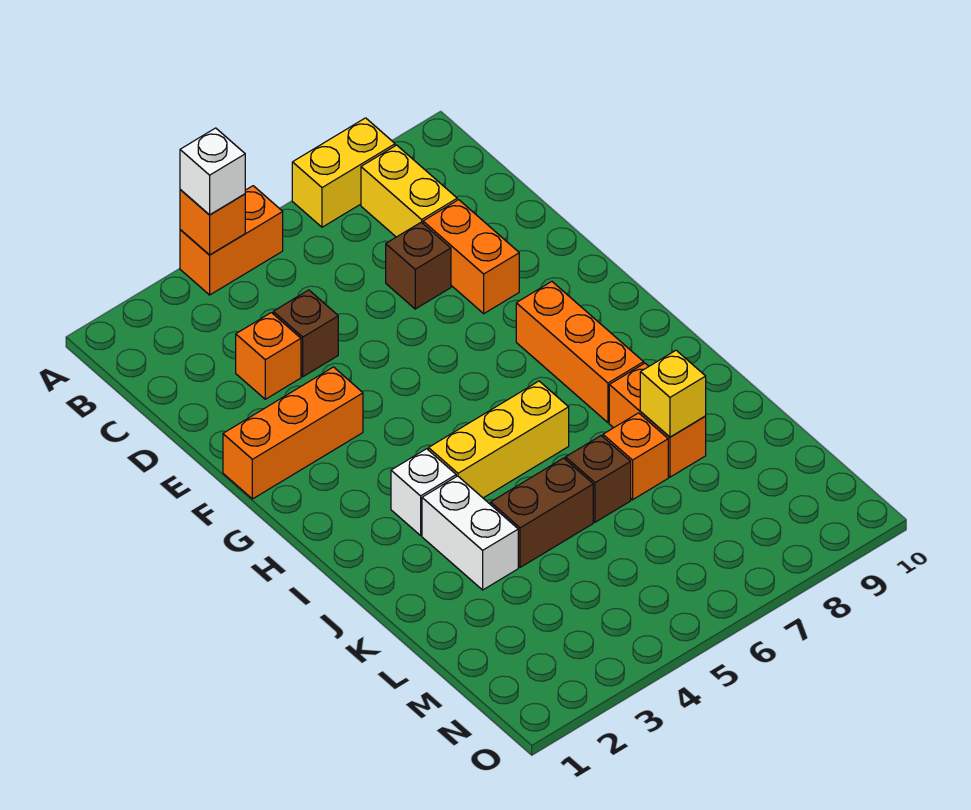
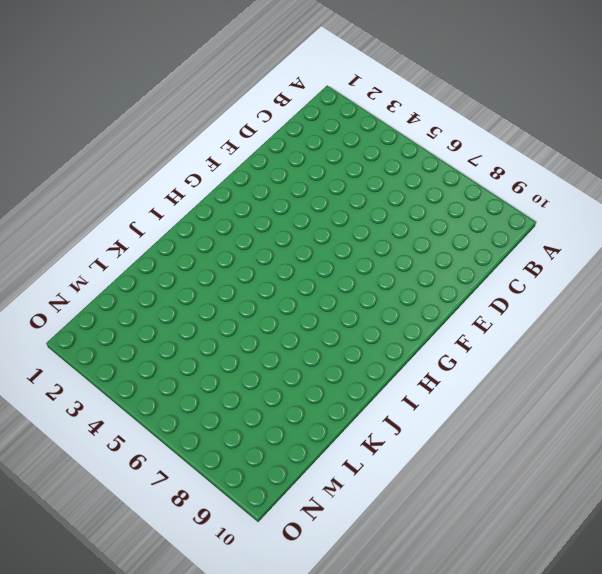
none -> orange 1x2 brick [180,186,283,295]
none -> yellow 1x2 brick [292,118,395,227]
none -> yellow 1x2 brick [361,145,457,237]

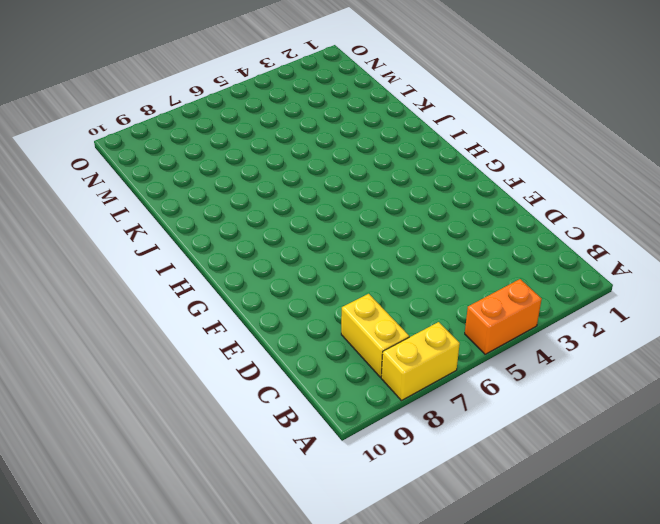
none -> orange 1x1 brick [236,313,301,399]
none -> brown 1x1 brick [273,290,338,377]
none -> brown 1x1 brick [386,222,451,309]

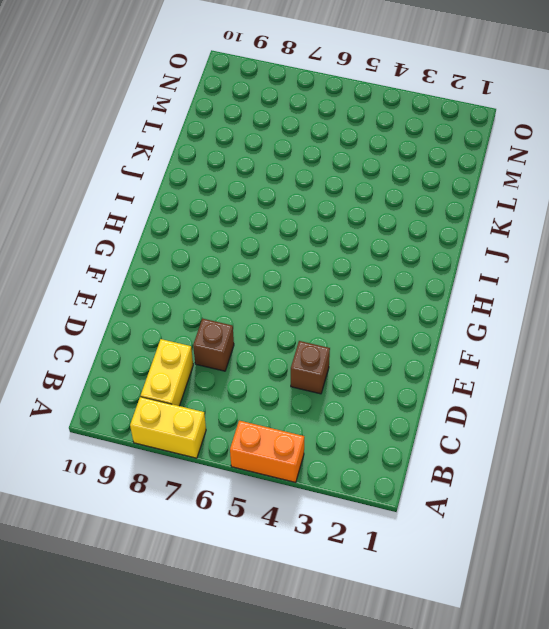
none -> orange 1x1 brick [236,313,301,399]
none -> orange 1x2 brick [423,200,519,313]
none -> orange 1x3 brick [223,367,363,499]

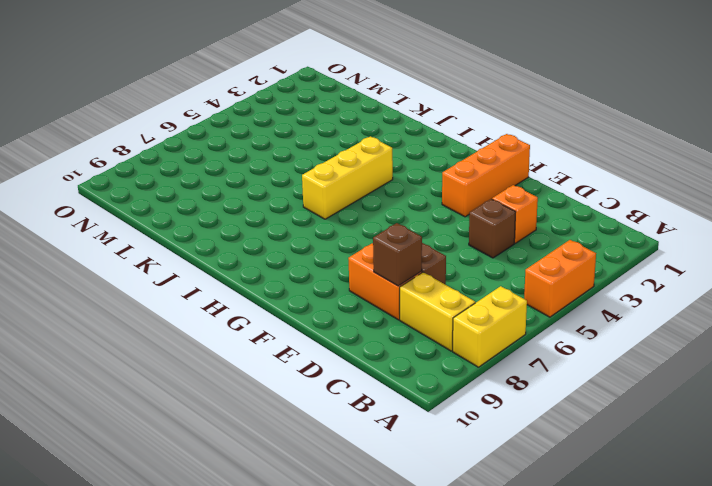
brown 1x1 brick [373,223,422,286] -> brown 1x1 brick moved to [565,436,631,522]
none -> orange 1x3 brick [516,282,644,423]
none -> white 1x1 brick [391,449,456,535]
none -> white 1x2 brick [422,476,518,590]

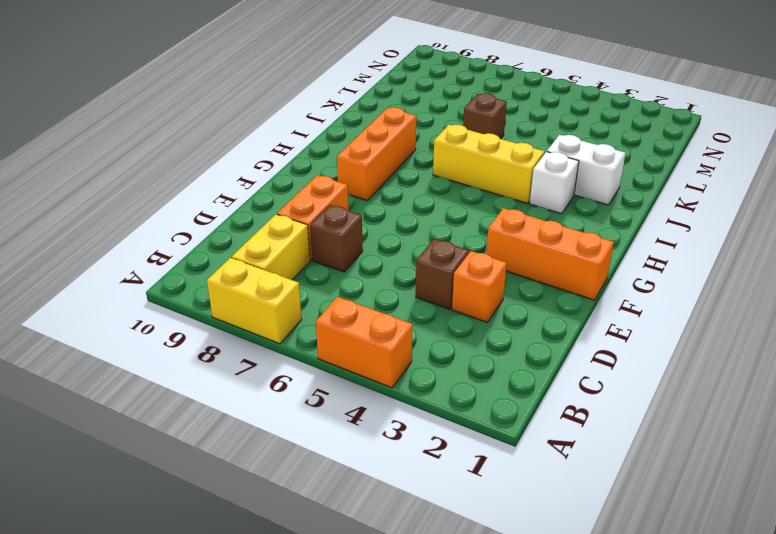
white 1x2 brick [547,135,626,205] -> white 1x2 brick turned to [422,476,518,590]
none -> orange 1x2 brick [609,363,706,477]
none -> brown 1x2 brick [491,458,593,567]
none -> orange 1x1 brick [603,413,668,500]

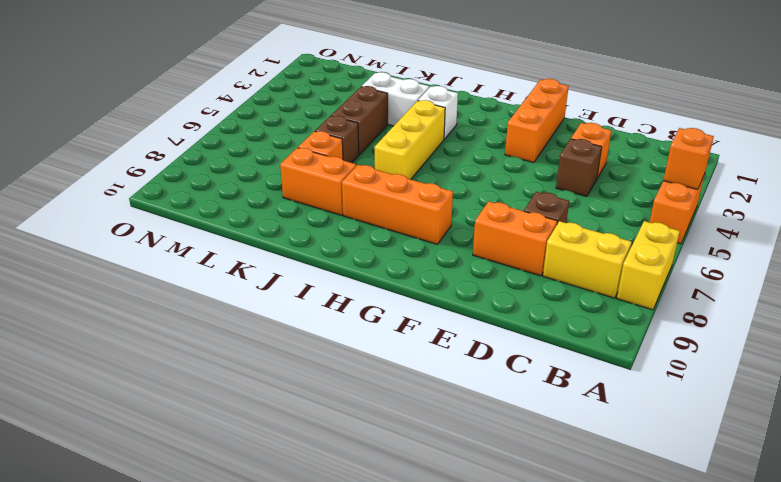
none -> yellow 1x1 brick [640,350,706,437]
none -> white 1x1 brick [180,128,245,215]

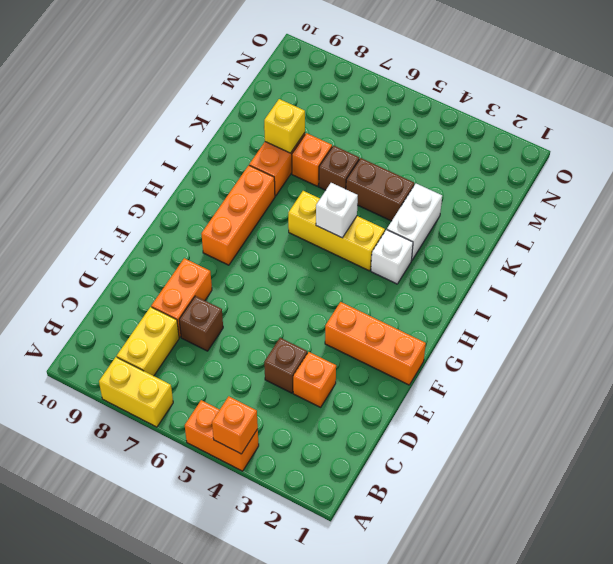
white 1x1 brick [316,183,358,238] -> white 1x1 brick moved to [180,128,245,215]

